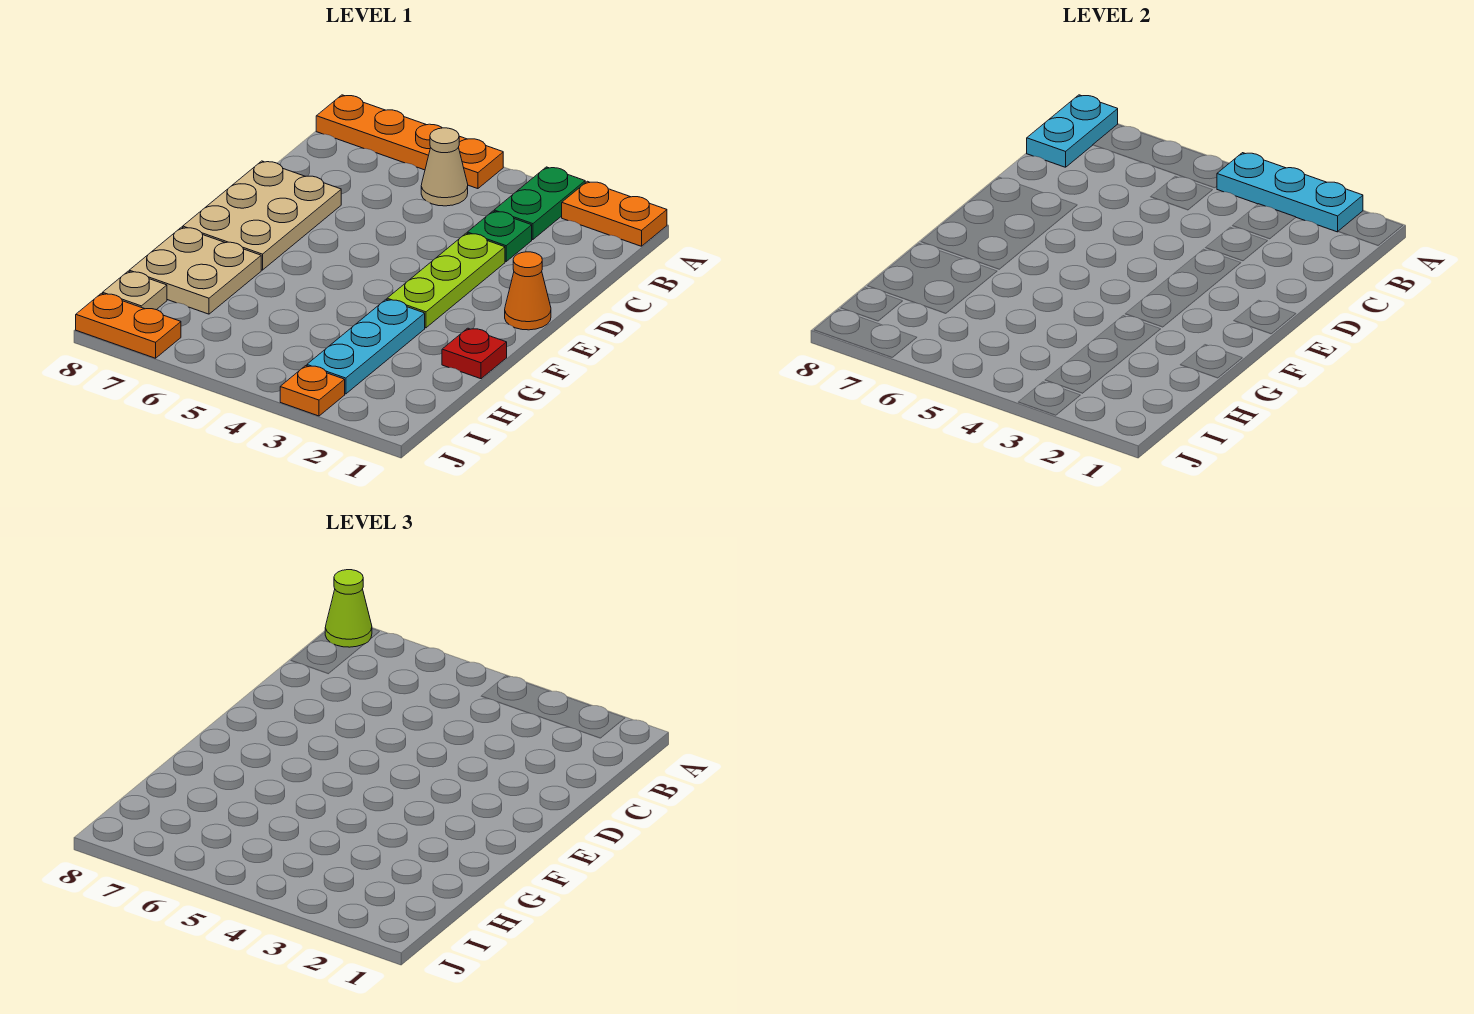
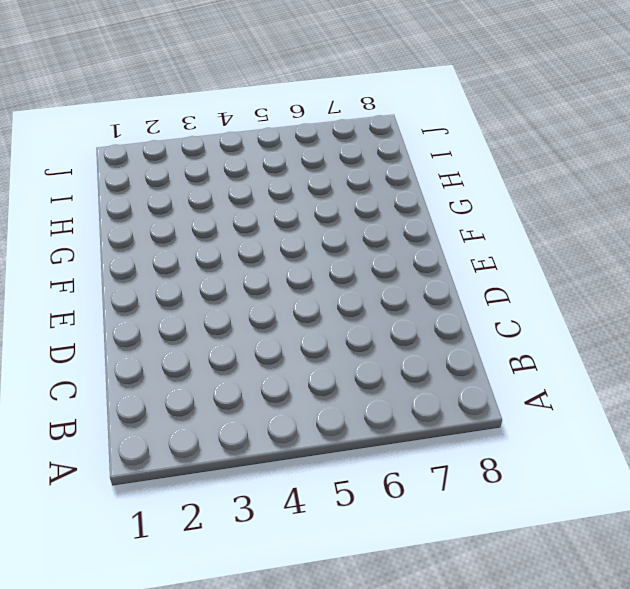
none -> orange 1x2 plate [562,181,667,246]
none -> green 1x2 plate [494,167,585,240]
none -> orange 1x4 plate [316,95,503,189]

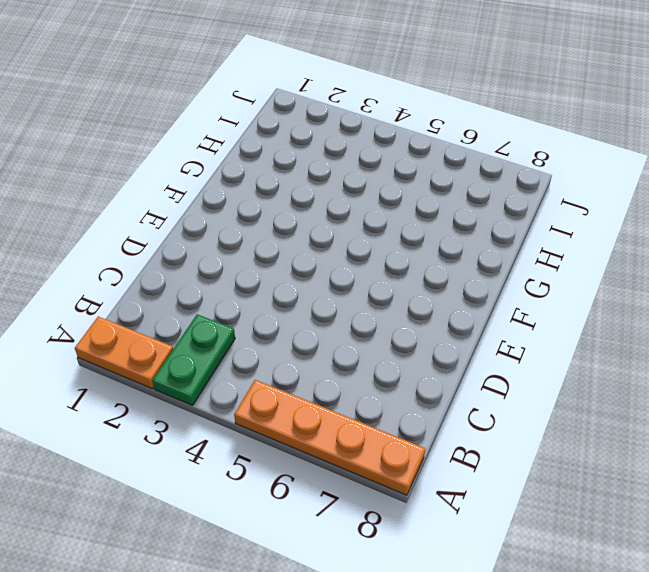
none -> tan 1x1 cone [421,128,468,206]
none -> green 1x1 plate [467,211,532,261]
none -> lime 1x3 plate [387,233,505,328]

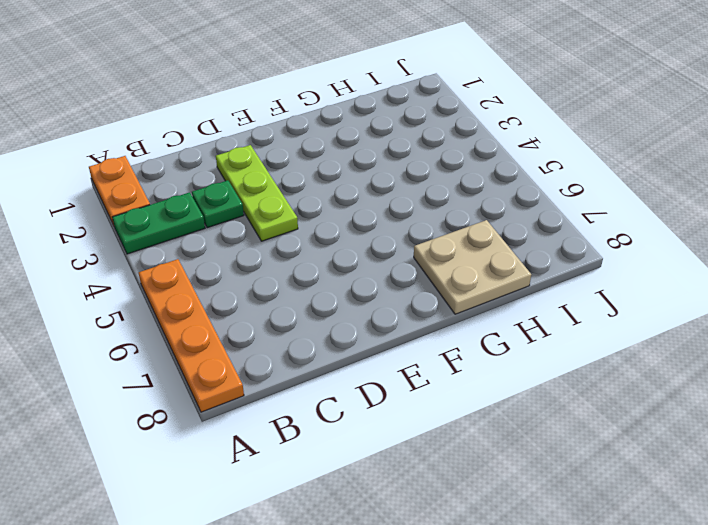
lime 1x3 plate [216,145,298,241] -> lime 1x3 plate turned to [387,233,505,328]
none -> tan 1x1 cone [421,128,468,206]
none -> tan 2x3 plate [183,161,341,270]
none -> orange 1x1 cone [505,252,551,330]

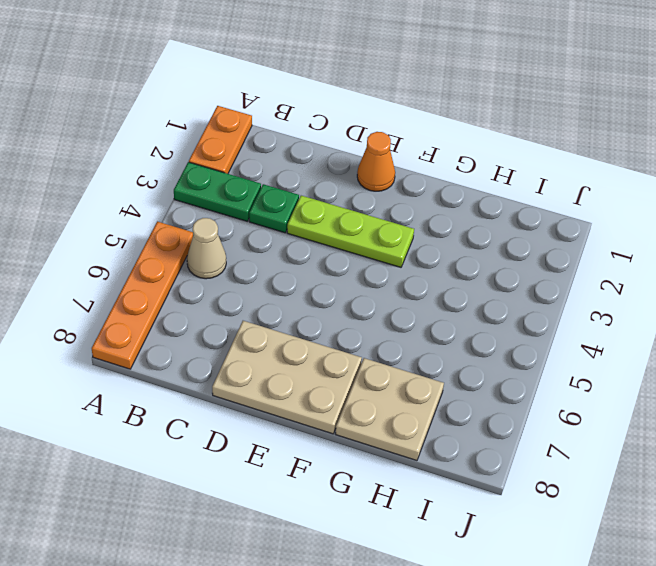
none -> red 1x1 plate [442,328,507,379]
none -> cyan 1x3 plate [307,300,425,394]
none -> tan 1x1 plate [103,271,167,310]

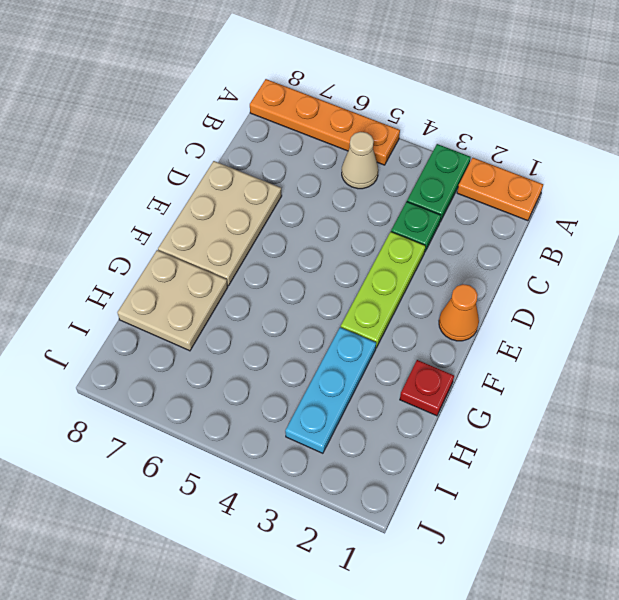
none -> tan 1x1 plate [103,271,167,310]
none -> orange 1x1 plate [280,366,345,416]
none -> orange 1x2 plate [76,293,181,358]

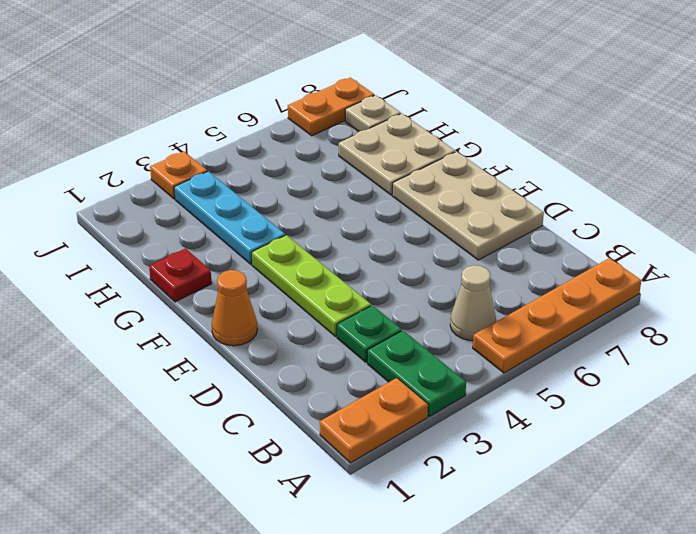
none -> cyan 1x3 plate [1217,153,1363,232]
none -> cyan 1x2 plate [1027,95,1118,167]
none -> lime 1x1 cone [325,570,372,647]

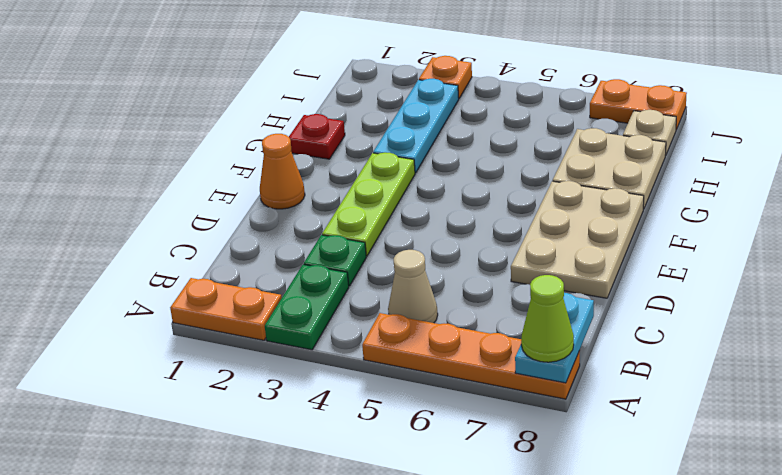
none -> cyan 1x3 plate [1217,153,1363,232]

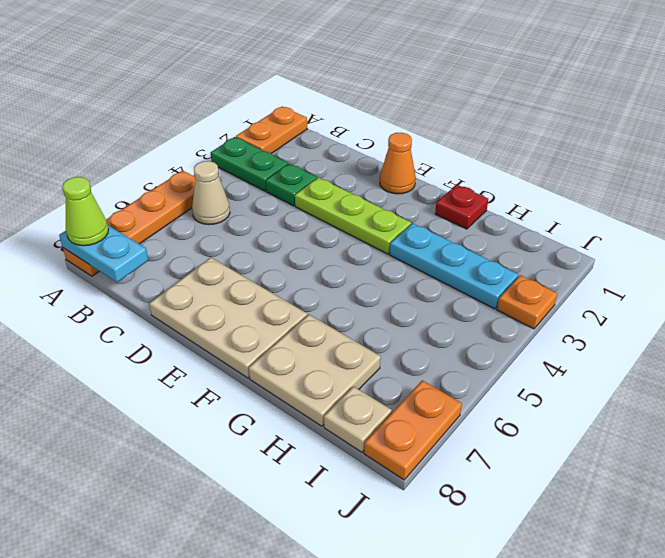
none -> cyan 1x3 plate [1217,153,1363,232]

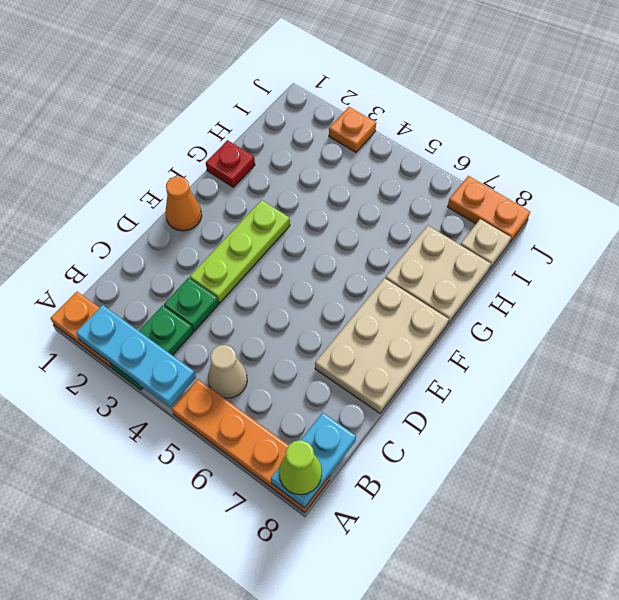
none -> cyan 1x3 plate [307,300,425,394]

